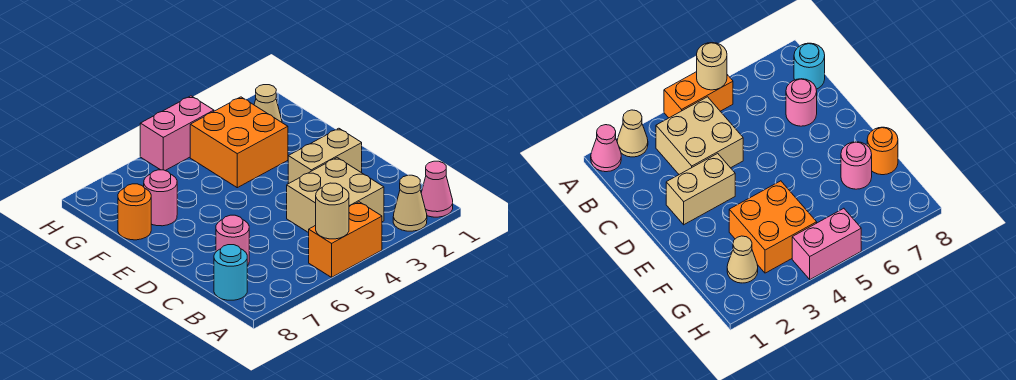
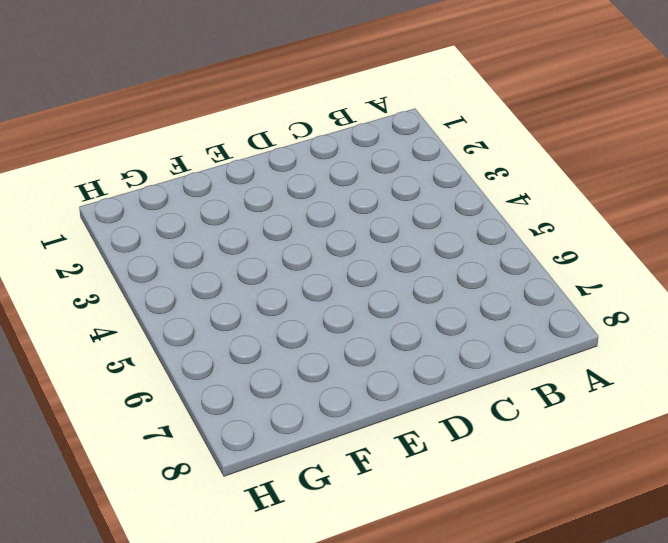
none -> pink 1x1 cone [421,161,453,217]
none -> tan 1x1 cone [393,175,427,231]
none -> orange 1x2 brick [309,202,382,277]

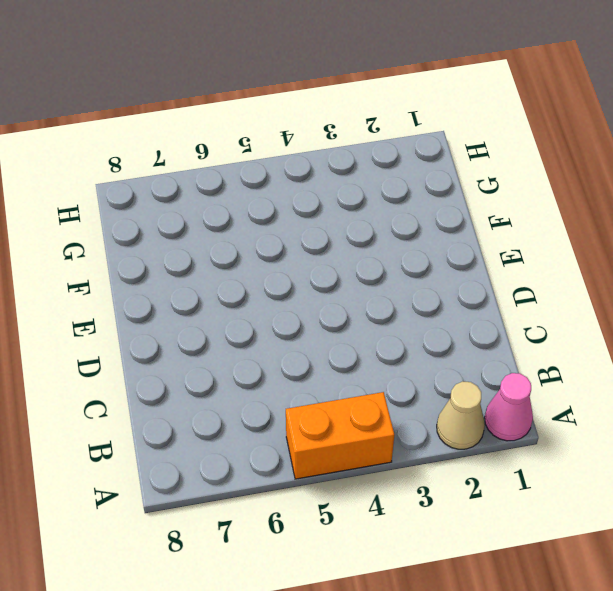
none -> tan 2x2 brick [287,158,384,233]
none -> cyan 1x1 round brick [214,245,247,300]
none -> pink 1x1 round brick [216,215,249,266]

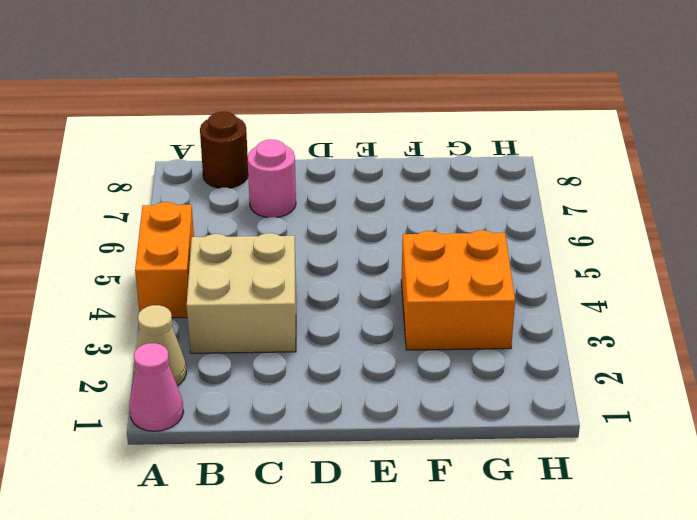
brown 1x1 round brick [200,112,248,188] -> cyan 1x1 round brick [214,245,247,300]
none -> tan 1x2 brick [288,128,362,184]
none -> pink 1x1 round brick [144,170,177,226]
none -> orange 1x1 round brick [118,184,151,240]

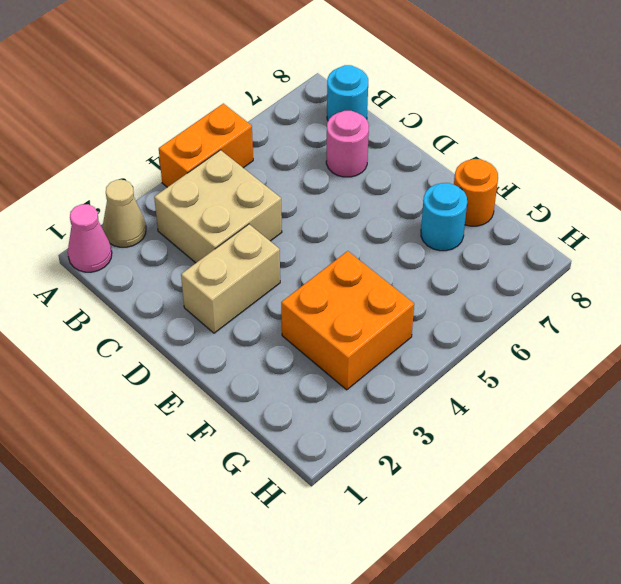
cyan 1x1 round brick [421,183,467,251] -> pink 1x1 round brick [144,170,177,226]
none -> tan 1x1 cone [254,85,282,122]
none -> pink 1x2 brick [140,96,214,171]
none -> tan 1x1 round brick [316,183,349,239]

